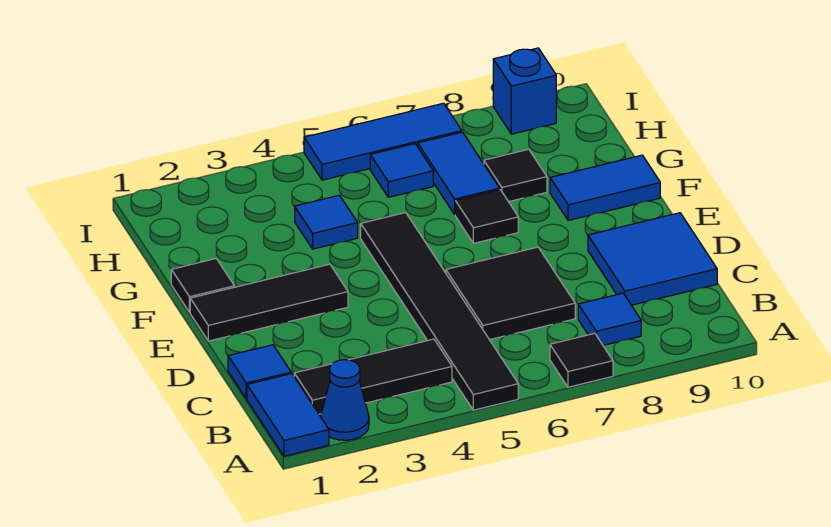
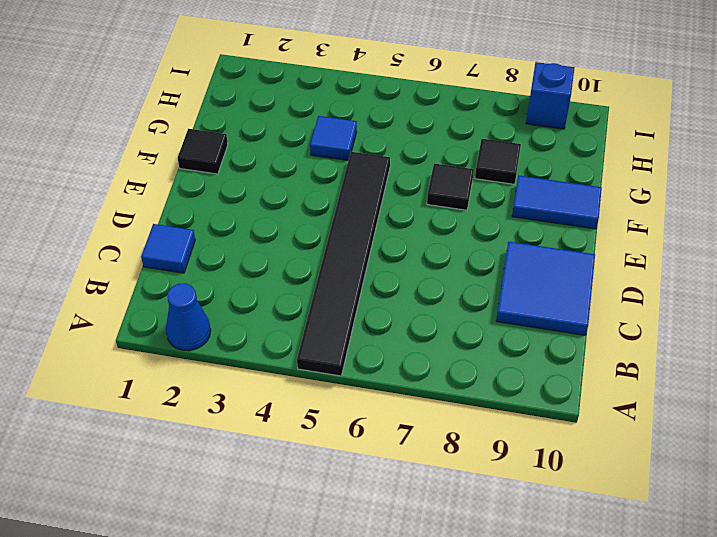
none -> blue 1x2 tile [247,374,329,456]
none -> black 1x1 tile [550,333,613,387]
none -> black 1x3 tile [294,339,452,414]

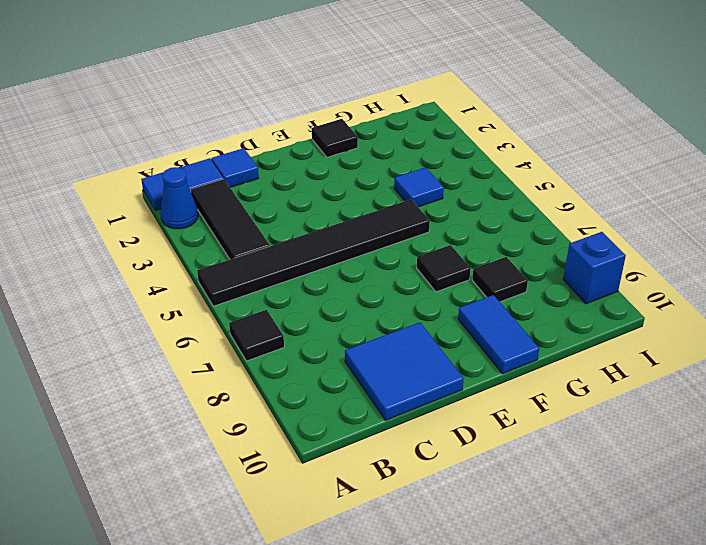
none -> blue 1x1 tile [578,293,641,345]
none -> black 2x2 tile [446,247,575,340]
none -> black 1x3 tile [190,264,348,341]

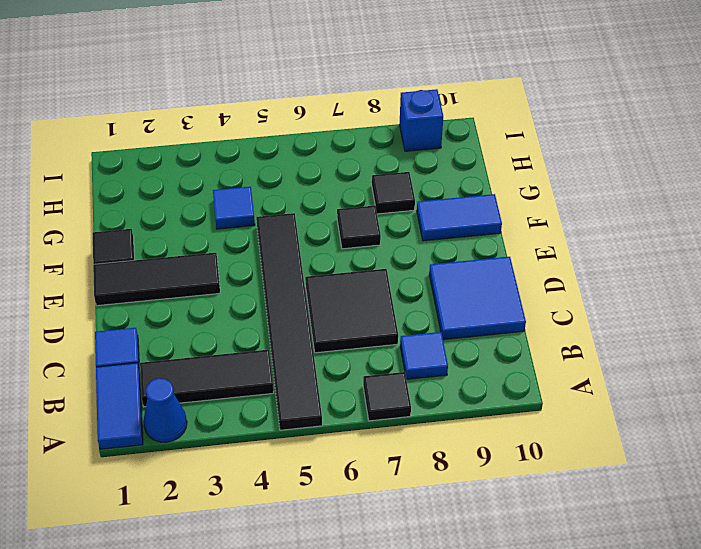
none -> blue 1x2 tile [418,132,500,214]
none -> blue 1x1 tile [370,144,433,197]
none -> blue 1x3 tile [304,103,462,180]

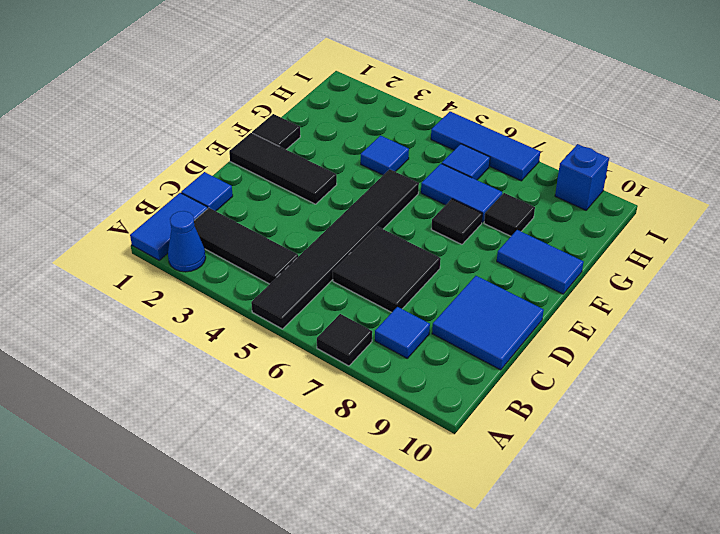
blue 1x2 tile [421,164,502,223] -> blue 1x2 tile turned to [418,132,500,214]

